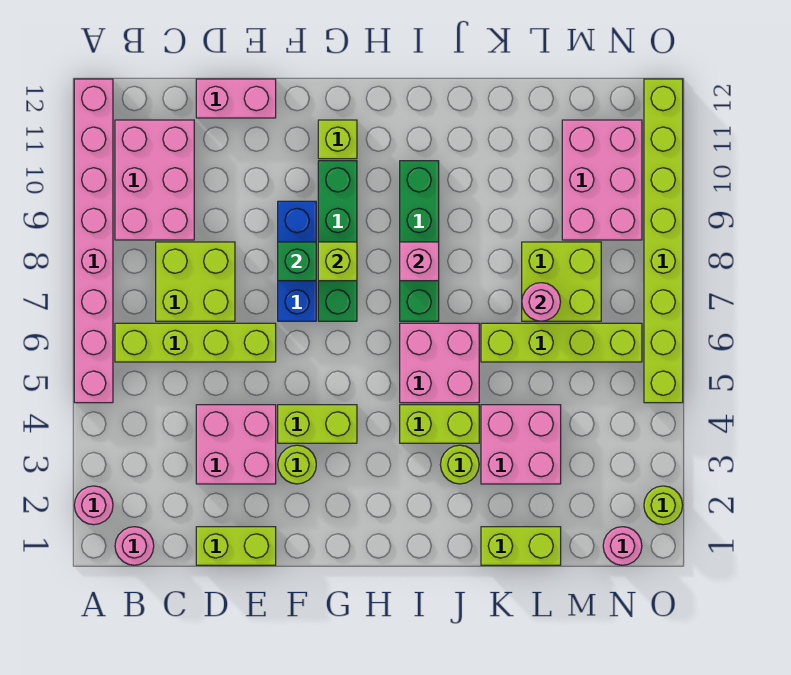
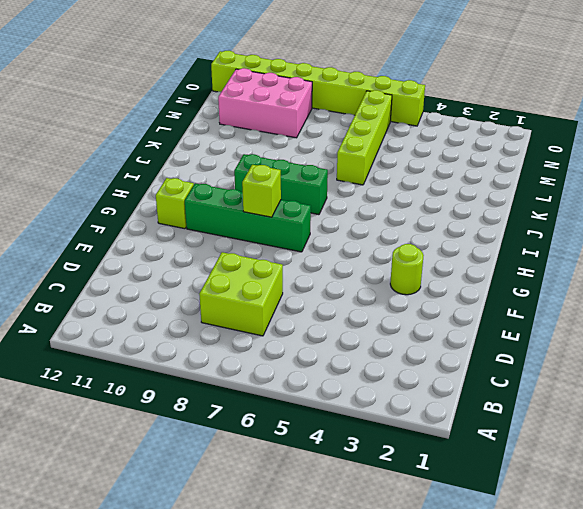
green 1x3 brick [234,154,328,215] -> green 1x4 brick [400,161,439,321]
none -> pink 1x1 round brick [74,486,113,525]
none -> pink 1x8 brick [74,79,113,403]
none -> pink 1x1 round brick [115,527,154,565]
none -> lime 1x4 brick [115,323,276,362]

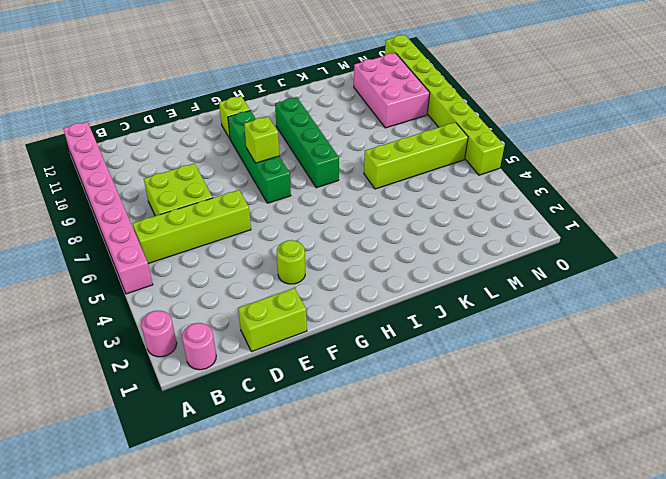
none -> pink 2x3 brick [115,120,194,240]
none -> pink 2x2 brick [196,405,276,484]
none -> pink 1x2 brick [196,79,276,118]
none -> lime 1x2 brick [278,405,357,443]

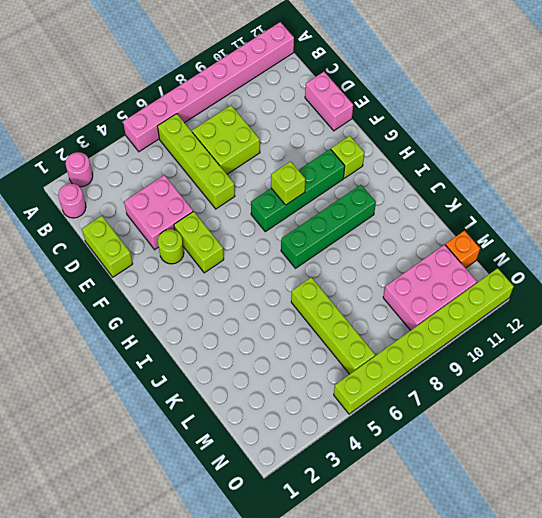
orange 1x1 brick [446,231,480,268] -> none
none -> pink 2x3 brick [115,120,194,240]
none -> blue 1x3 brick [278,201,316,321]
none -> lime 1x2 brick [400,405,479,443]
none -> pink 2x2 brick [400,323,479,403]

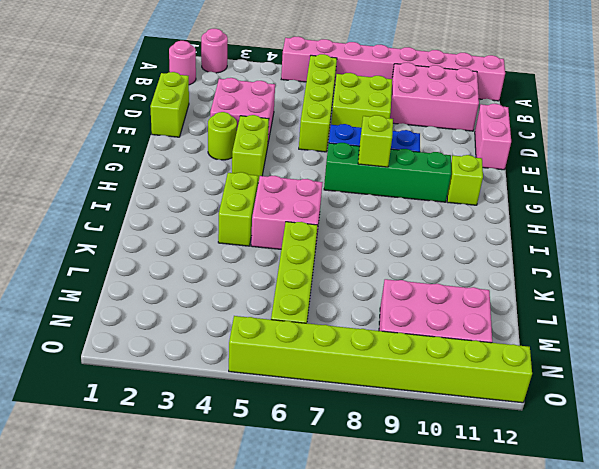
none -> green 1x4 brick [400,161,439,321]
none -> lime 1x1 round brick [440,445,479,484]
none -> lime 1x2 brick [481,527,561,565]
none -> pink 2x2 brick [481,405,561,484]

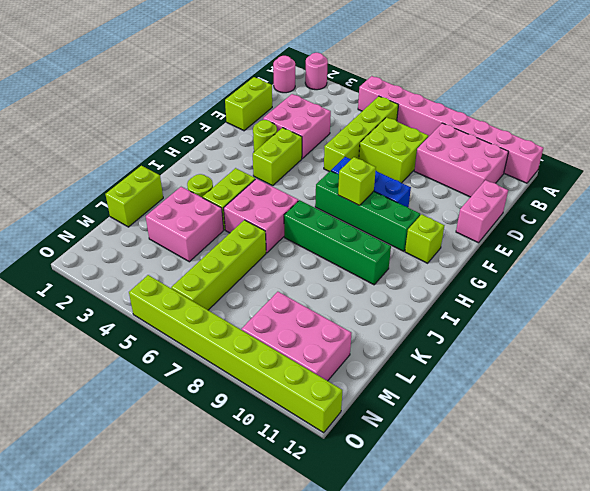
none -> lime 2x2 brick [522,242,601,321]
none -> pink 1x1 round brick [603,527,642,565]
none -> lime 1x1 round brick [644,486,683,525]
none -> green 1x1 brick [278,242,316,281]

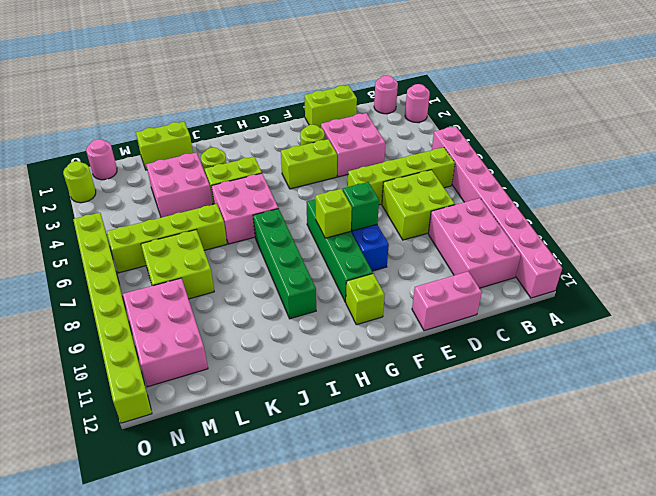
none -> pink 1x1 brick [400,242,439,281]
none -> pink 1x1 round brick [522,283,560,321]

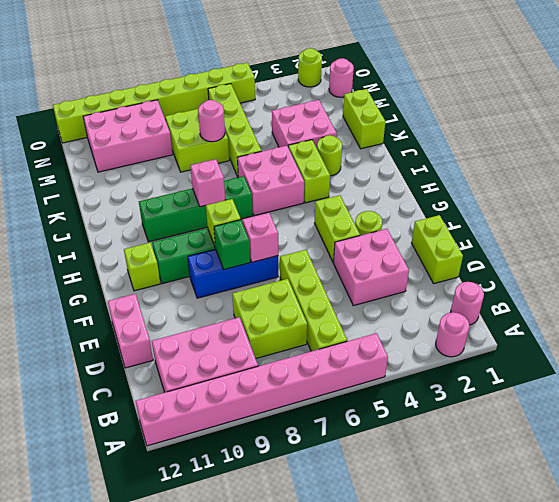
pink 1x1 brick [243,213,278,262] -> none

